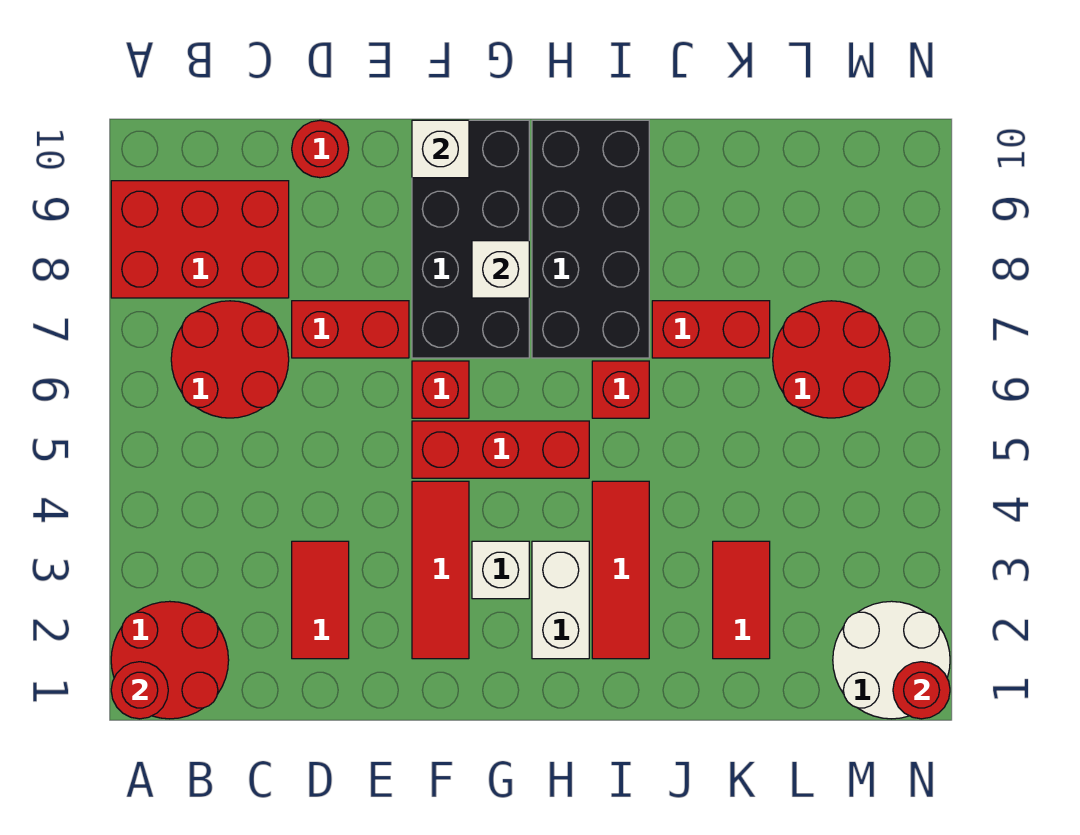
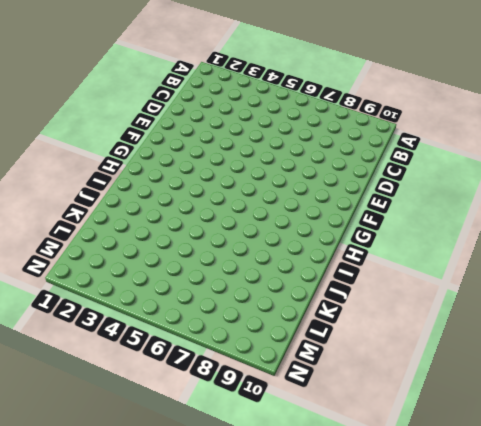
none -> red 2x2 round brick [111,601,229,719]
none -> red 2x3 brick [111,181,289,298]
none -> red 2x2 round brick [171,301,289,418]

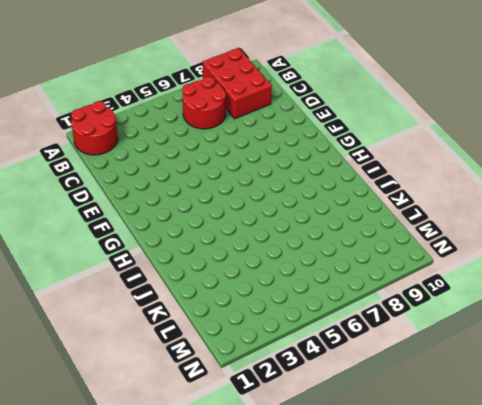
none -> red 1x2 tile [292,541,349,659]
none -> red 1x2 brick [292,301,409,358]
none -> red 1x1 round brick [292,120,349,178]

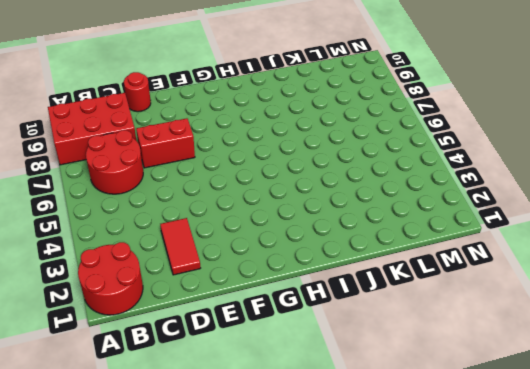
none -> red 1x3 tile [412,481,469,659]
none -> red 1x3 brick [412,421,589,478]
none -> red 1x1 brick [412,361,469,418]

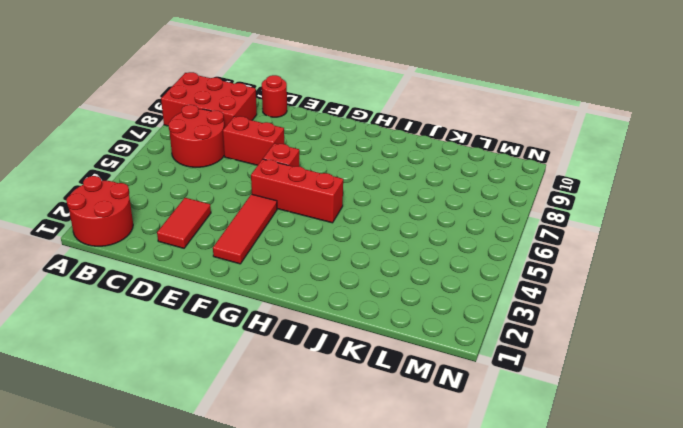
none -> black 2x4 brick [412,120,529,358]
none -> white 1x1 brick [472,541,529,599]
none -> white 1x2 brick [532,541,589,659]

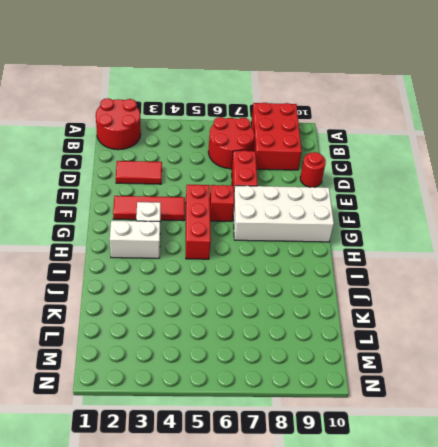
white 2x4 brick [233,186,334,242] -> black 2x4 brick [412,120,529,358]
none -> black 2x4 brick [532,120,649,358]
none -> red 1x3 tile [592,481,649,659]
none -> red 1x1 brick [592,361,649,418]

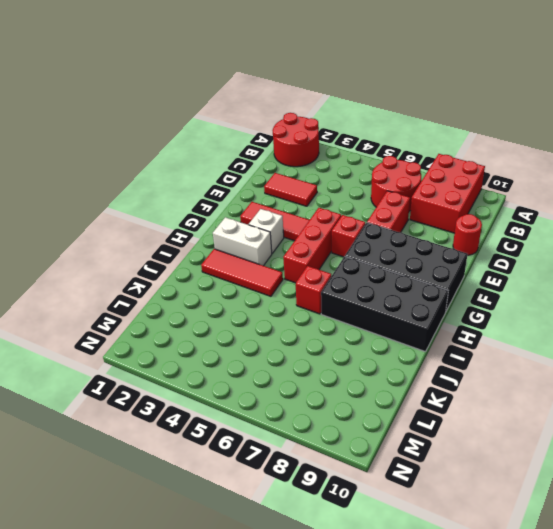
none -> red 1x2 brick [652,301,770,358]
none -> red 1x2 tile [713,541,770,659]
none -> red 2x2 round brick [773,301,890,418]

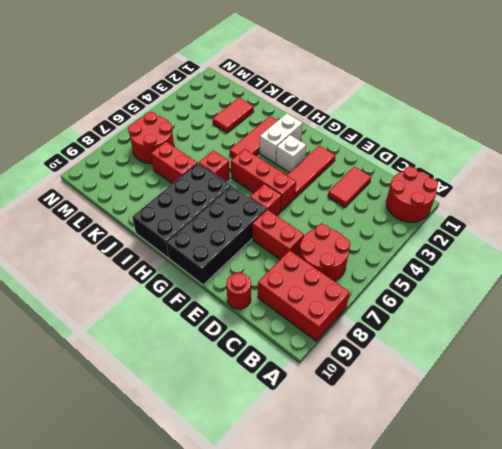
none -> white 2x2 round brick [833,601,950,719]
none -> red 1x1 round brick [111,662,168,719]
none -> white 1x1 brick [412,120,469,178]

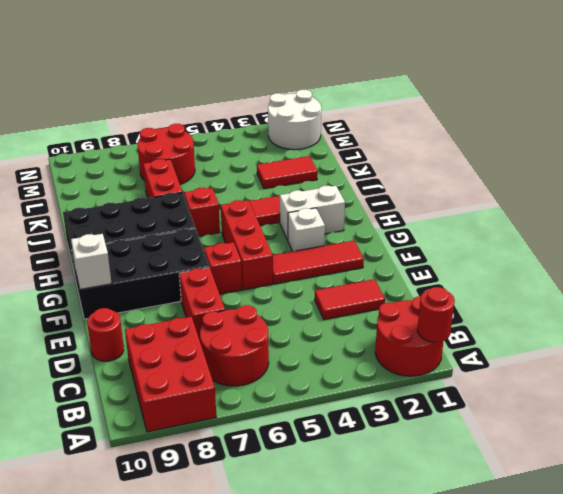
none -> white 1x1 brick [472,241,529,298]
none -> red 1x1 round brick [893,662,950,719]

